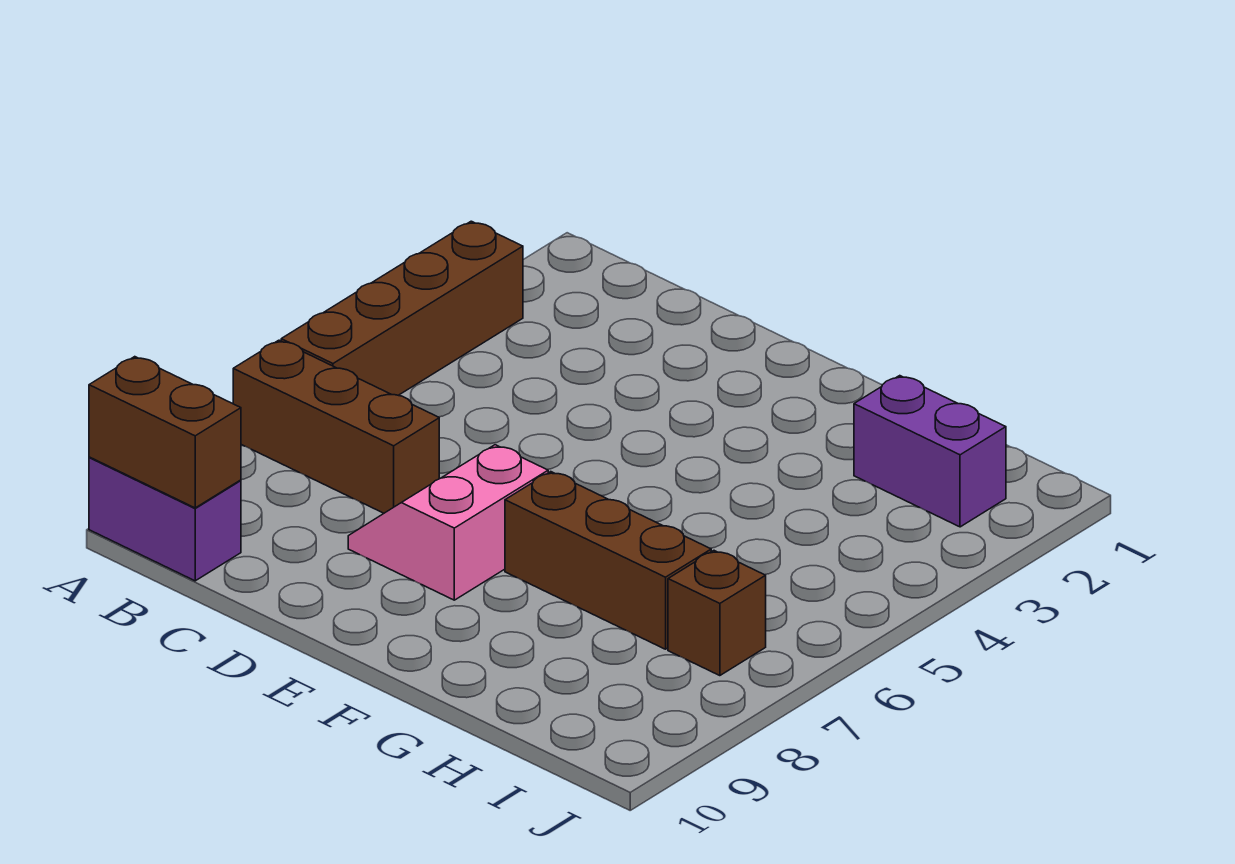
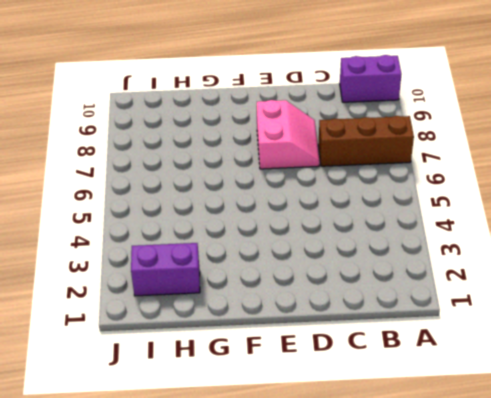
none -> brown 1x4 brick [281,221,523,395]
none -> brown 1x3 brick [505,472,711,649]

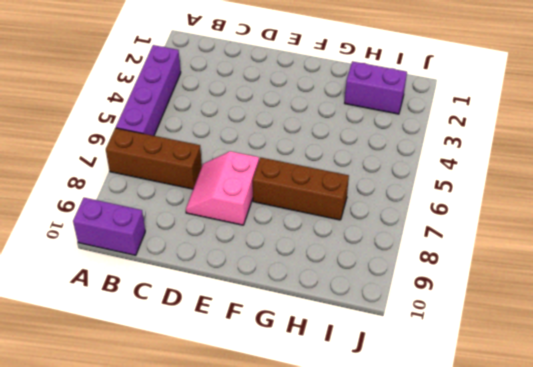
purple 1x4 brick [116,45,181,136] -> brown 1x4 brick [281,221,523,395]
none -> brown 1x1 brick [668,551,766,676]
none -> brown 1x2 brick [89,357,241,508]

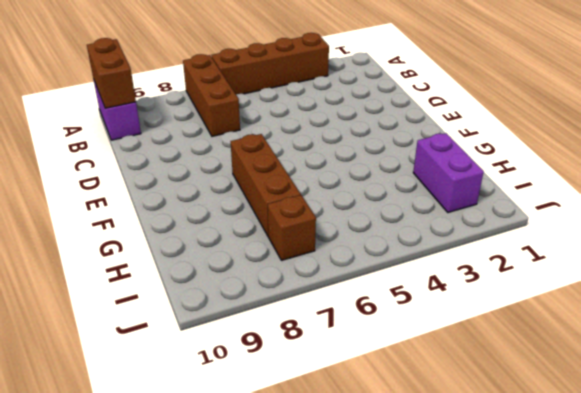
none -> pink 2x2 slope [348,445,548,600]

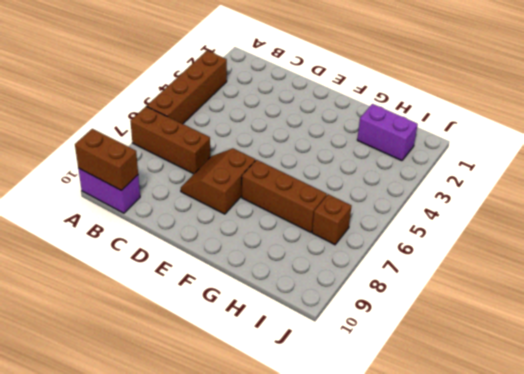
brown 2x2 slope [181,148,255,214] -> pink 2x2 slope [348,445,548,600]

